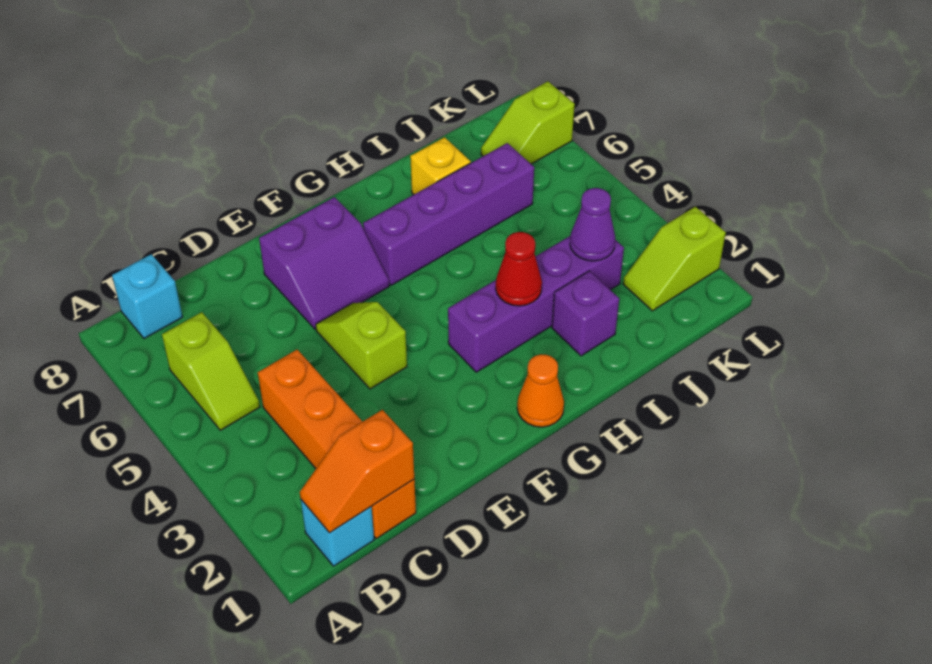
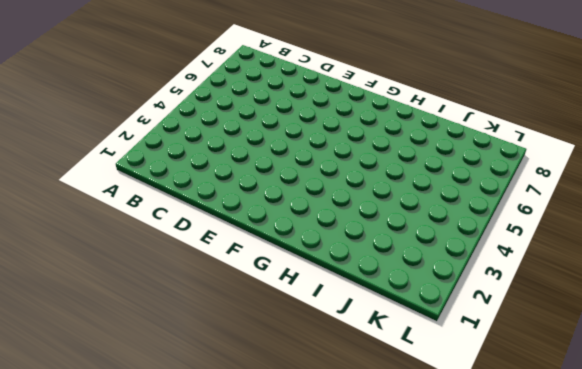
none -> cyan 1x1 brick [301,500,374,566]
none -> lime 1x2 slope [162,312,260,430]
none -> cyan 1x1 brick [112,254,182,339]

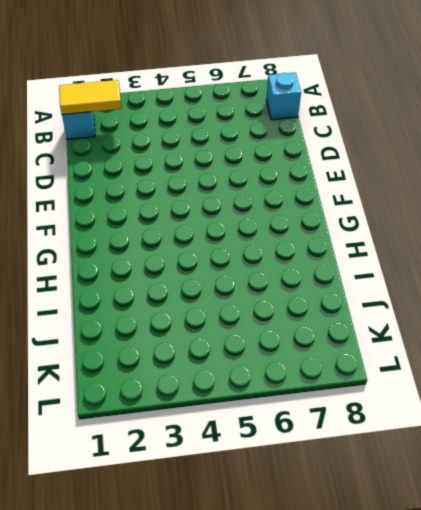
yellow 1x2 tile [59,80,121,114] -> orange 1x2 slope [300,410,414,533]
none -> lime 1x2 slope [162,312,260,430]
none -> orange 1x4 brick [258,350,416,539]
none -> lime 1x2 slope [316,302,407,389]

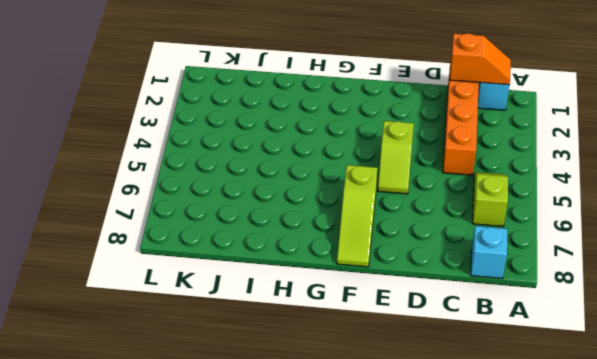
lime 1x3 slope [337,165,377,267] -> purple 2x2 slope [259,197,389,329]
none -> orange 1x1 cone [517,354,564,427]
none -> purple 1x4 brick [448,236,624,372]
none -> purple 1x4 brick [363,143,534,285]

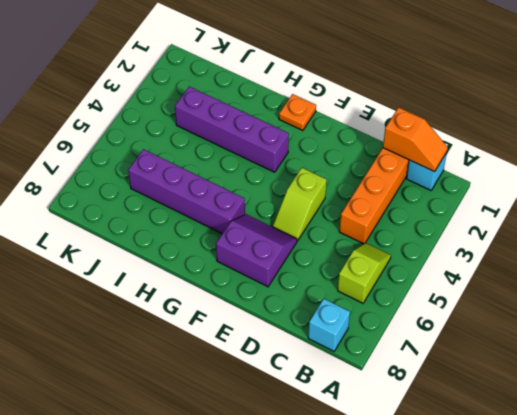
orange 1x1 plate [279,94,316,131] -> orange 1x1 cone [517,354,564,427]
none -> purple 1x1 brick [552,271,619,356]
none -> yellow 1x1 brick [410,137,471,194]
none -> lime 1x2 slope [623,207,726,311]

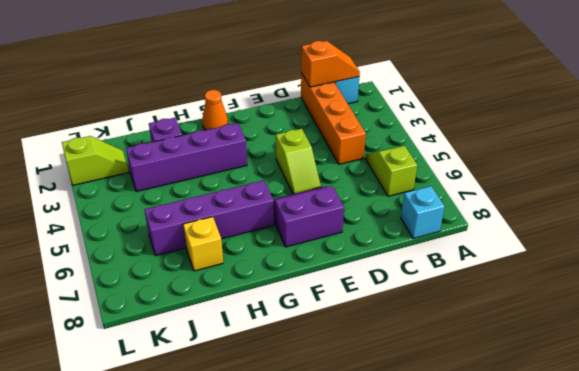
none -> lime 1x2 slope [481,81,575,164]
none -> red 1x1 cone [496,232,542,306]
none -> purple 1x1 cone [570,188,615,261]

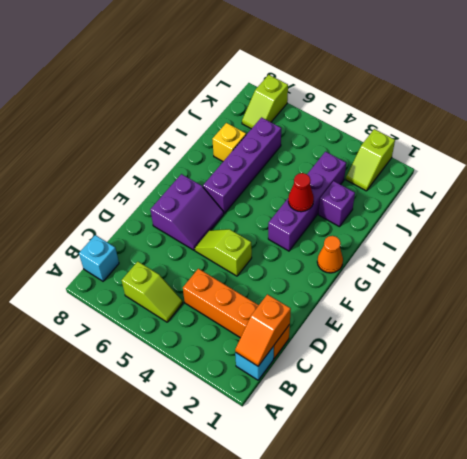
none -> purple 1x1 cone [570,188,615,261]

